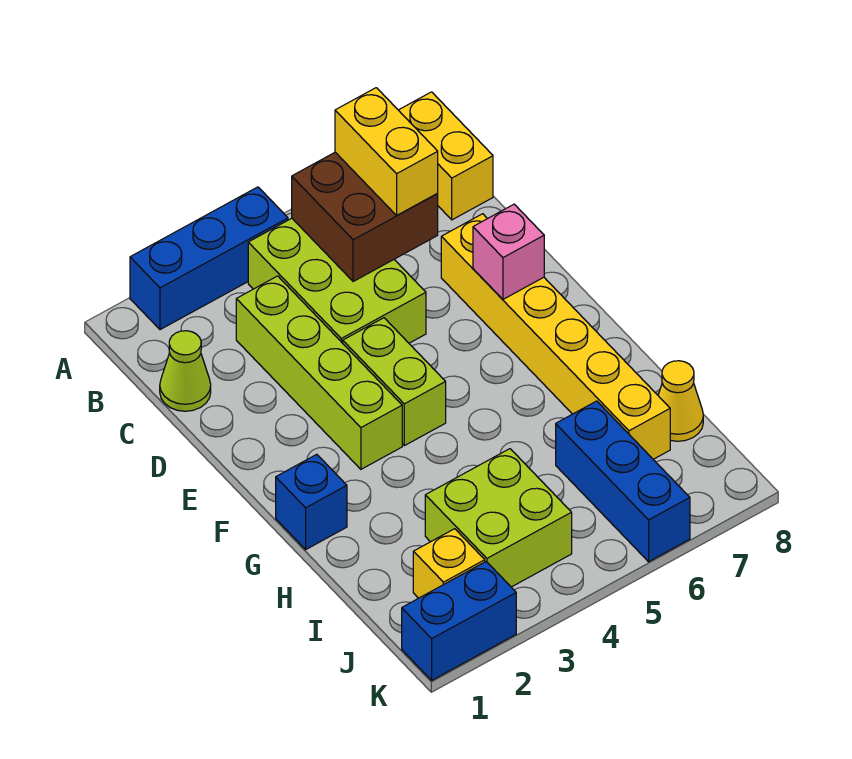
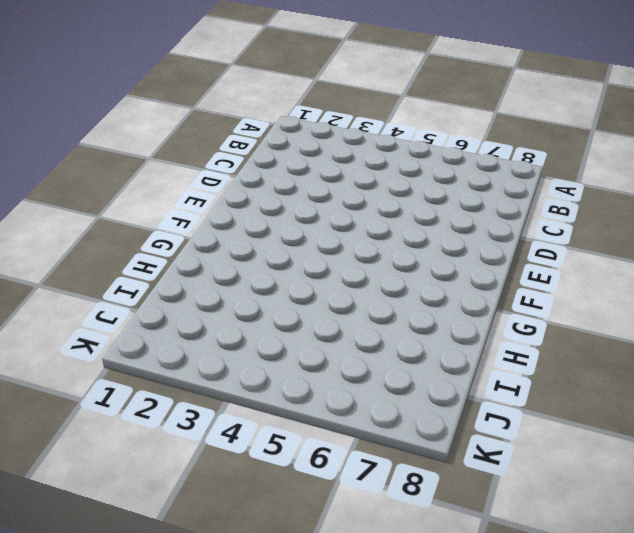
none -> blue 1x3 brick [130,187,288,330]
none -> yellow 1x2 brick [399,92,493,220]
none -> lime 2x3 brick [248,218,426,343]

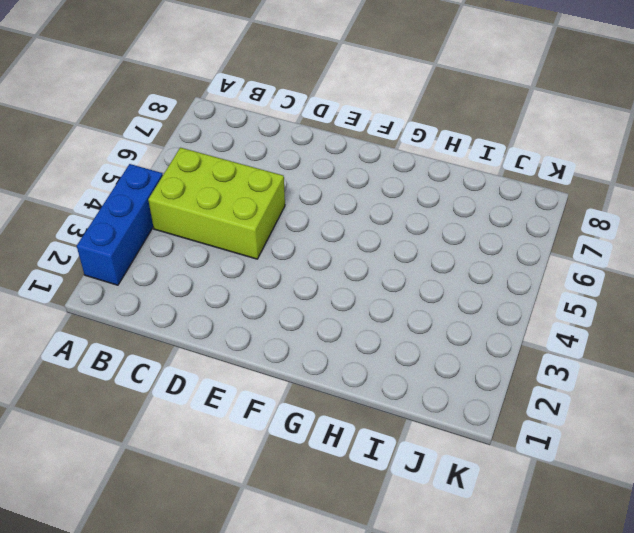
none -> yellow 1x2 brick [399,92,493,220]
none -> lime 1x1 cone [160,331,211,411]
none -> lime 1x4 brick [236,276,402,469]

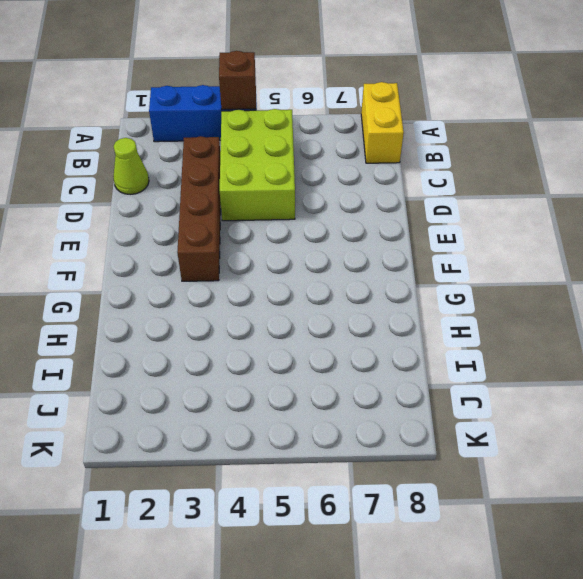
brown 1x1 brick [219,51,256,109] -> none
brown 1x4 brick [177,136,221,281] -> lime 1x4 brick [236,276,402,469]
none -> yellow 1x6 brick [441,214,670,459]
none -> lime 1x2 brick [343,318,446,446]
none -> blue 1x1 brick [276,454,347,549]

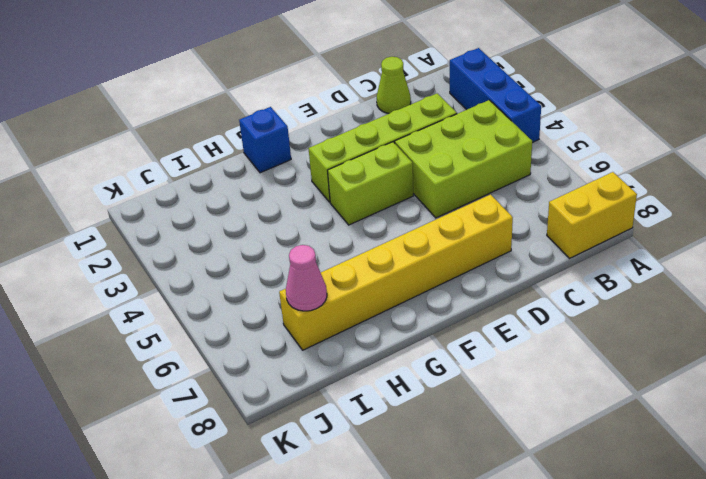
pink 1x1 cone [286,245,327,311] -> none
none -> lime 2x2 brick [425,449,572,587]
none -> blue 1x3 brick [556,401,690,562]
none -> yellow 1x1 cone [658,361,703,441]

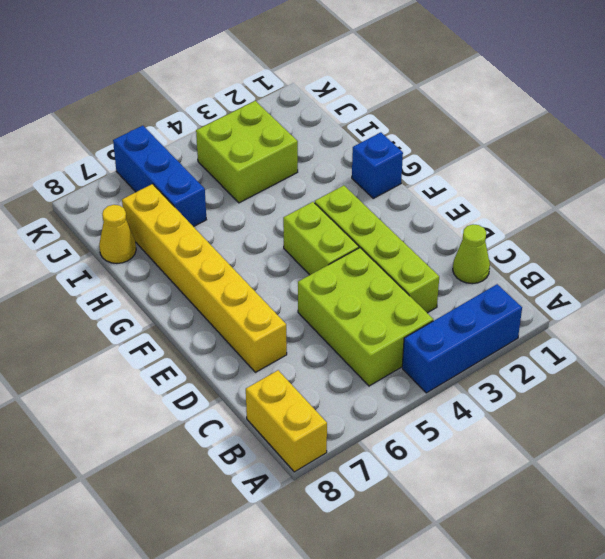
none -> yellow 1x1 brick [413,529,485,598]
none -> blue 1x2 brick [402,562,516,680]
none -> brown 2x2 brick [292,152,438,282]

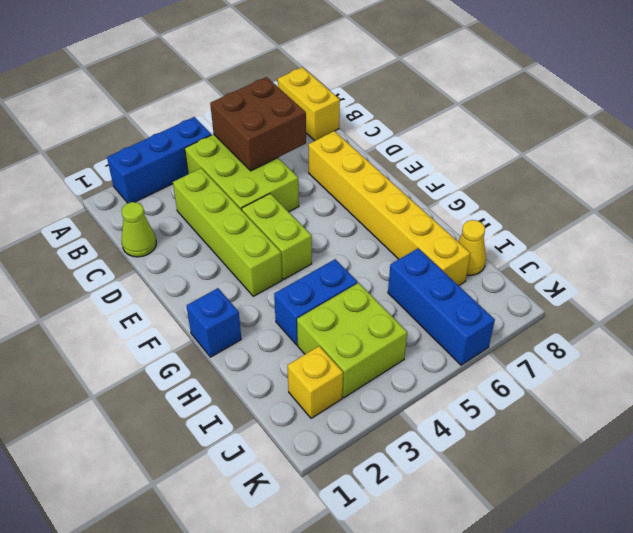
blue 1x2 brick [274,259,358,345] -> blue 1x2 brick moved to [402,562,516,680]
none -> pink 1x1 brick [473,204,544,299]
none -> yellow 1x2 brick [335,88,438,215]

